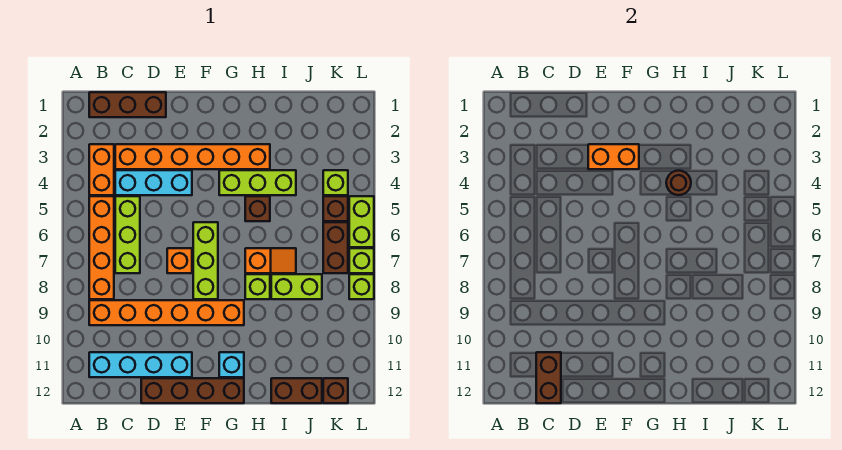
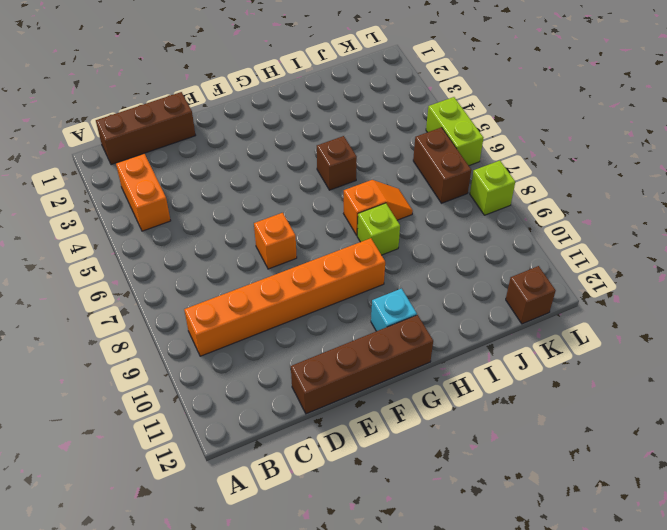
none -> orange 1x4 brick [89,196,114,299]
none -> cyan 1x4 brick [89,352,192,377]
none -> orange 1x6 brick [115,144,270,169]

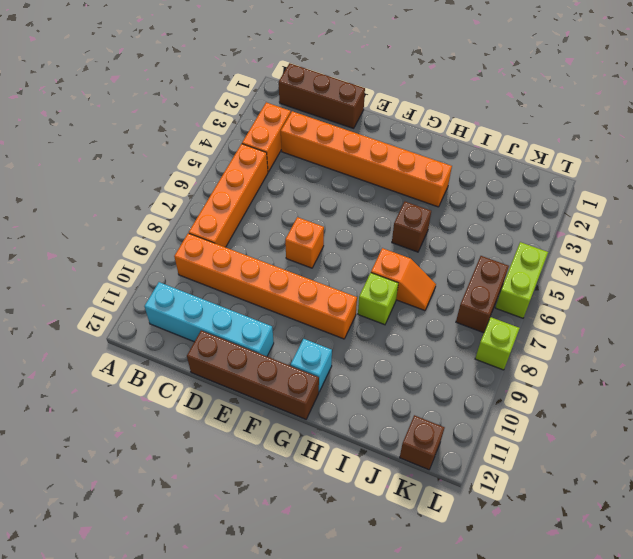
none -> cyan 1x3 brick [115,170,192,195]
none -> lime 1x3 brick [115,196,140,273]
none -> lime 1x3 brick [193,222,218,299]

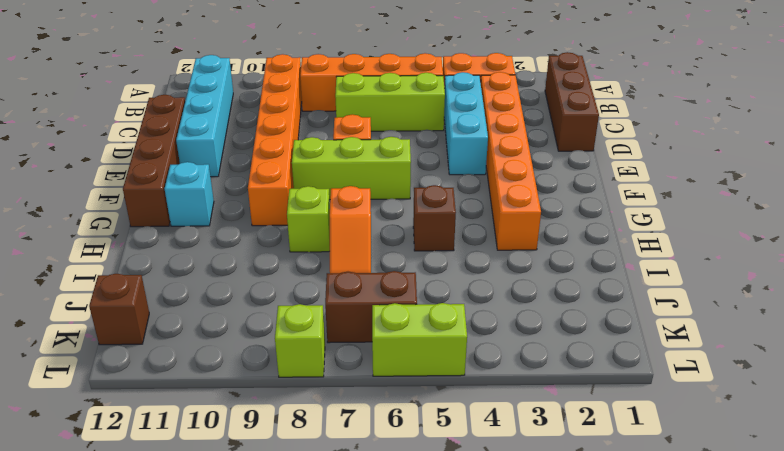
none -> lime 1x3 brick [219,170,296,195]
none -> lime 1x2 brick [271,274,322,299]
none -> brown 1x2 brick [271,378,322,403]

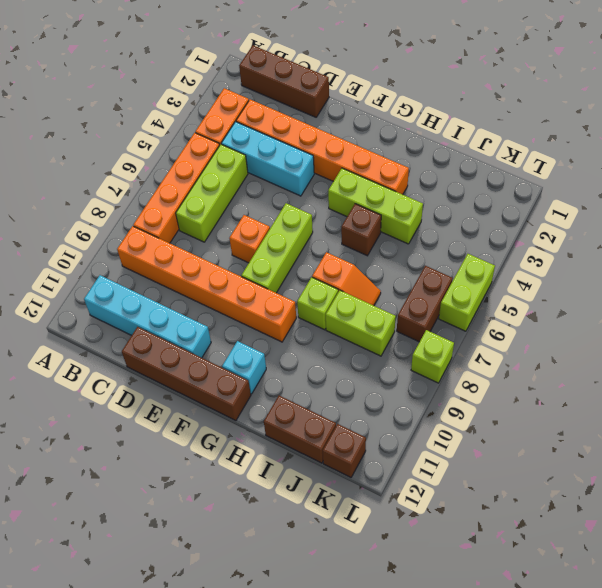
none -> lime 1x1 brick [323,170,348,195]
none -> brown 1x1 brick [323,196,348,221]
none -> lime 1x1 brick [349,248,374,273]

